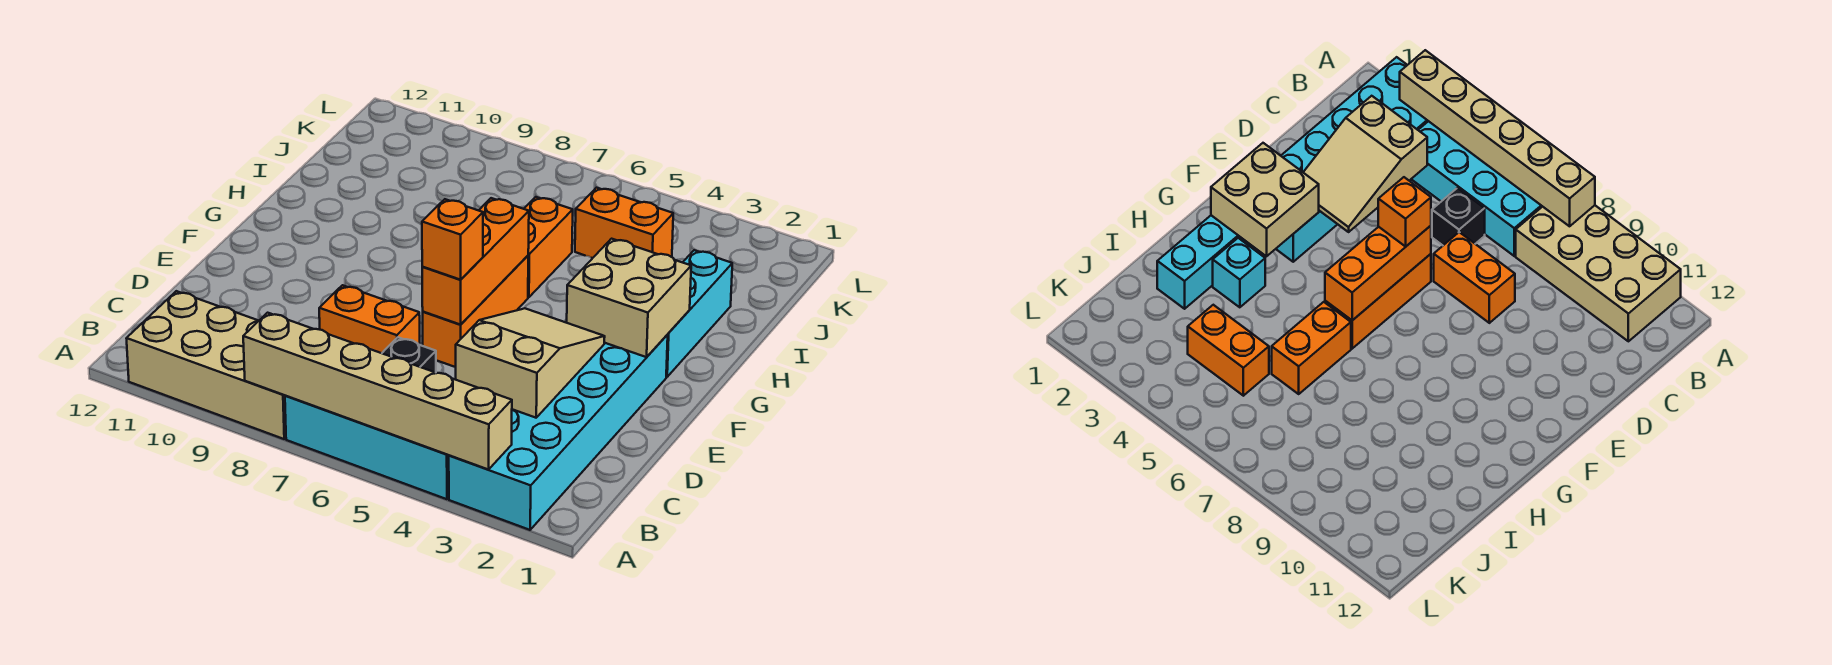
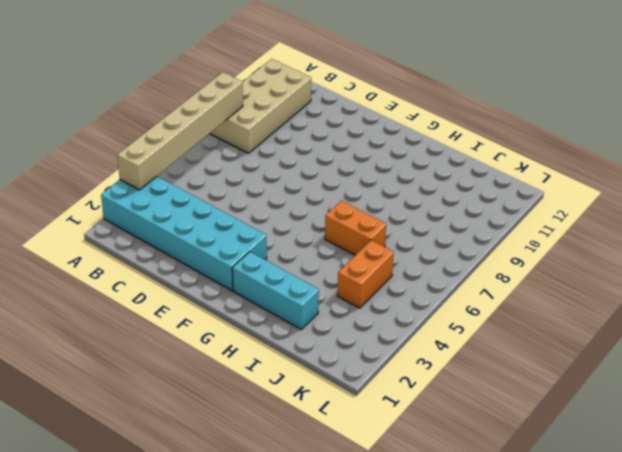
none -> cyan 2x4 brick [285,396,449,499]
none -> black 1x1 brick [382,337,436,373]
none -> orange 1x2 brick [319,285,420,353]

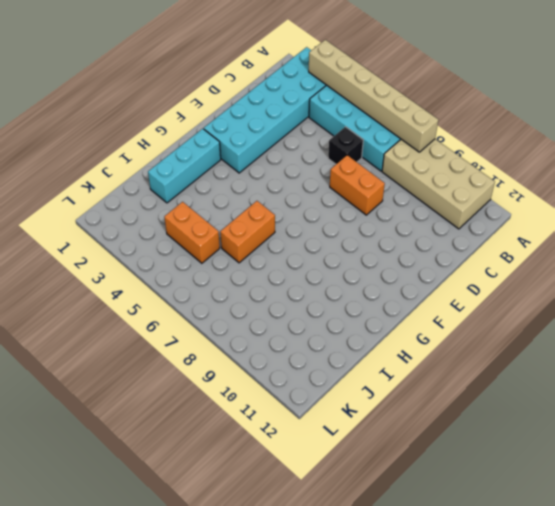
none -> orange 1x3 brick [423,256,528,367]
none -> cyan 1x1 brick [1213,238,1265,307]
none -> tan 2x3 slope [456,308,605,418]

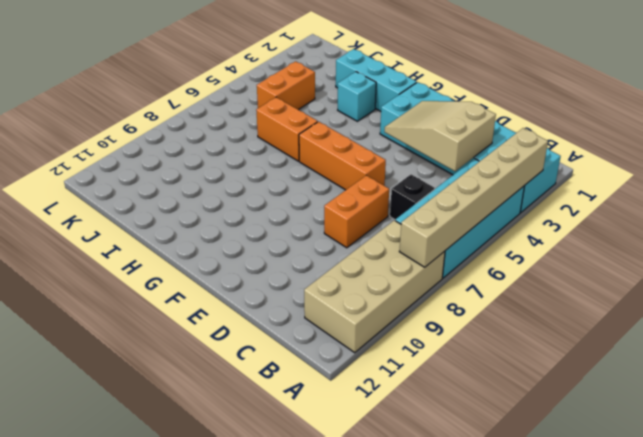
none -> orange 1x3 brick [422,198,529,325]
none -> tan 2x2 brick [567,239,691,357]
none -> orange 1x1 brick [422,199,483,280]

